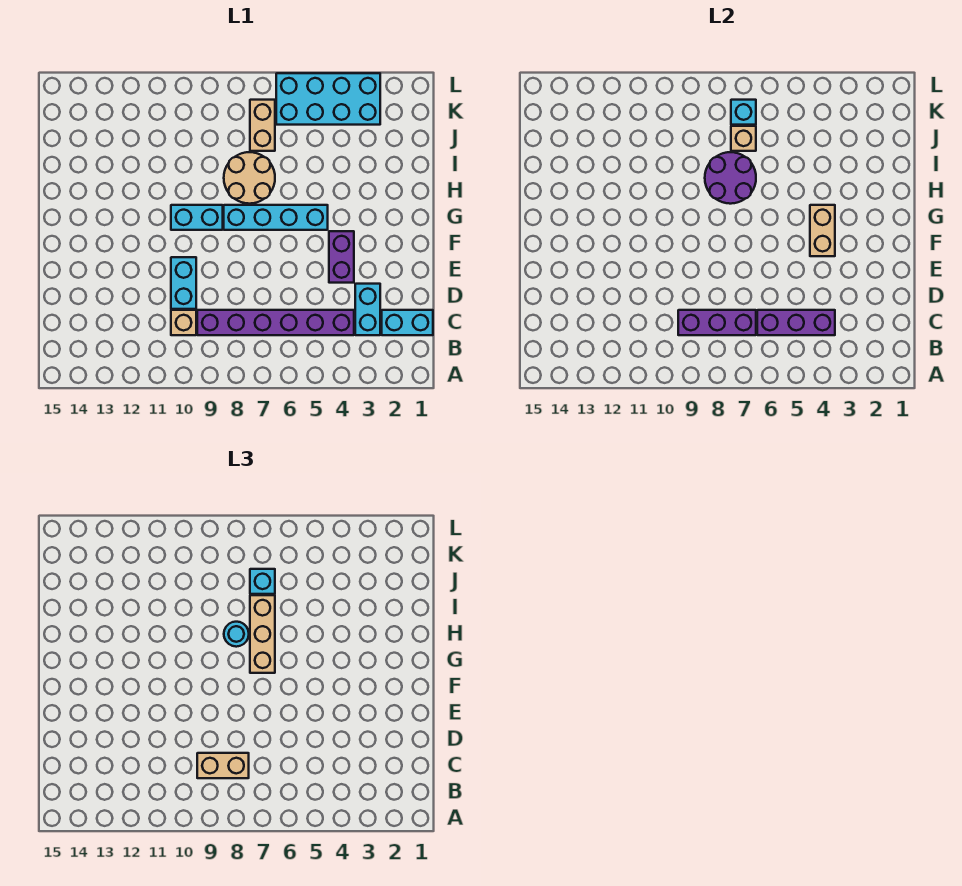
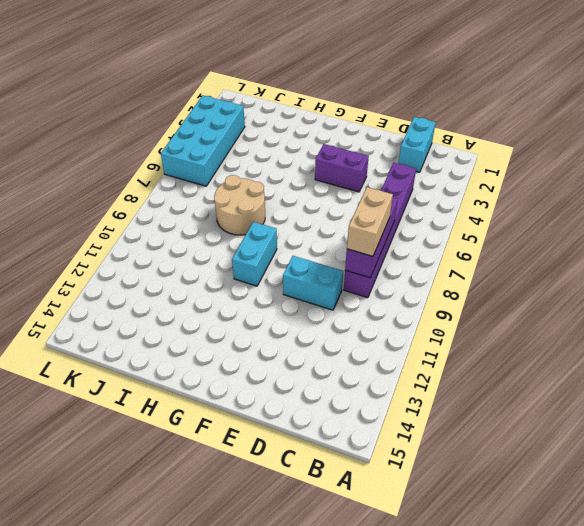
none -> cyan 1x2 brick [355,284,380,335]
none -> tan 1x1 brick [171,310,196,335]
none -> cyan 1x4 brick [224,205,328,230]

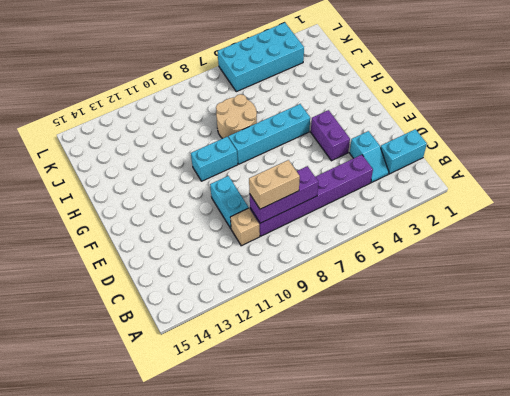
cyan 1x2 slope [350,131,389,182] -> cyan 1x2 brick [355,284,380,335]
none -> tan 1x2 brick [250,100,275,151]
none -> purple 1x3 brick [757,310,835,335]
none -> tan 1x2 brick [810,205,835,256]

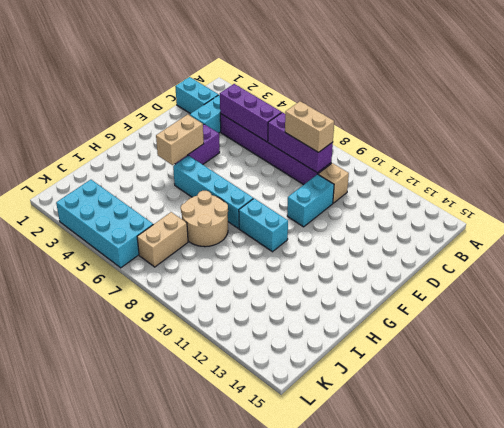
none -> purple 2x2 round brick [705,152,756,204]
none -> tan 1x1 brick [731,126,756,151]
none -> cyan 1x1 brick [731,100,756,125]

